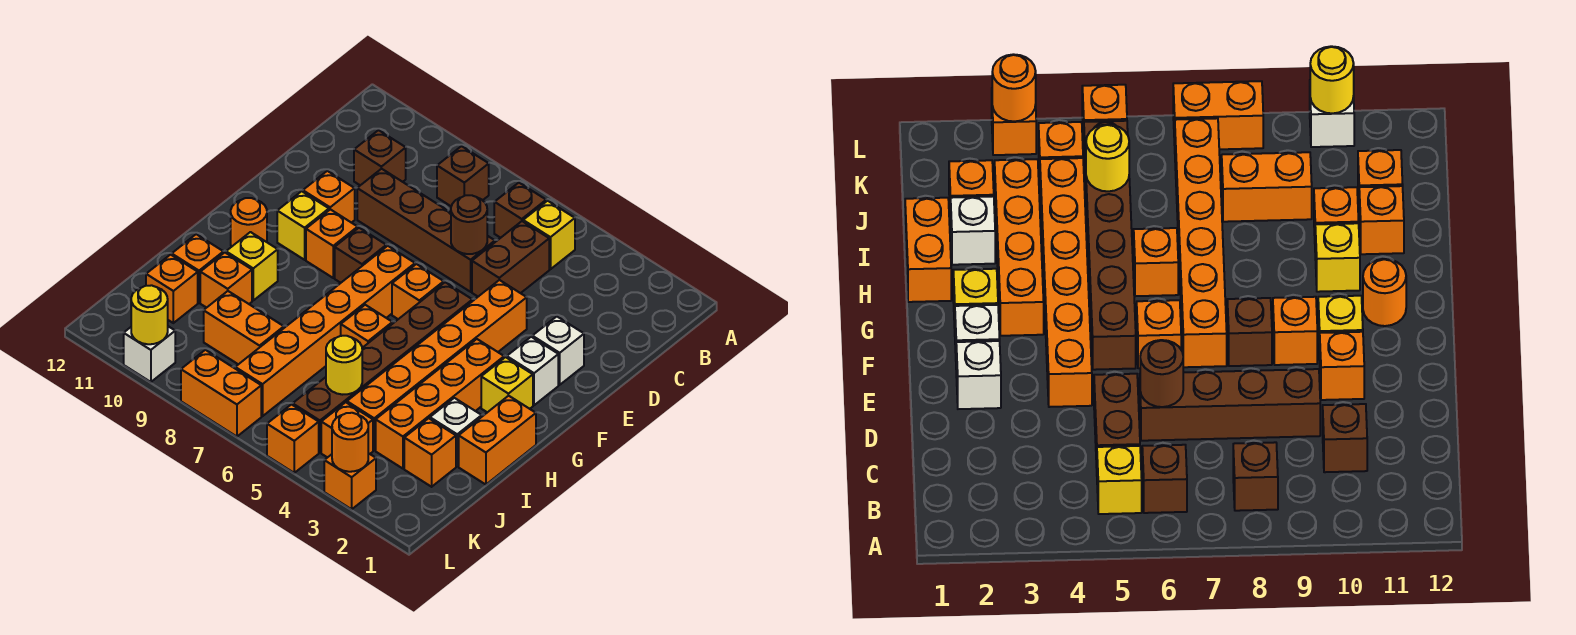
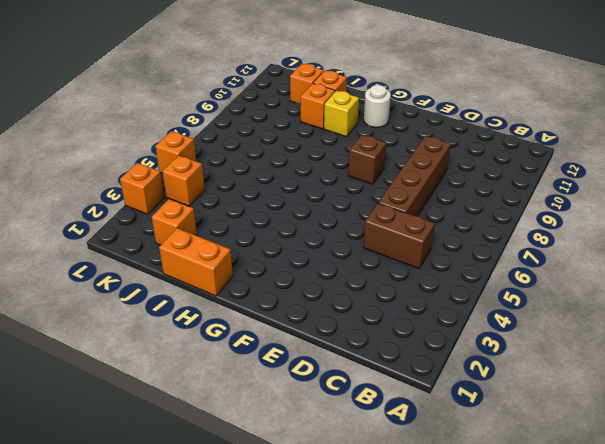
white 1x1 round brick [364,85,391,127] -> orange 1x1 round brick [231,198,267,247]
none -> yellow 1x1 brick [523,201,575,269]
none -> brown 1x1 brick [494,183,546,238]
none -> brown 1x1 brick [437,146,489,206]
none -> brown 1x1 brick [354,130,406,185]

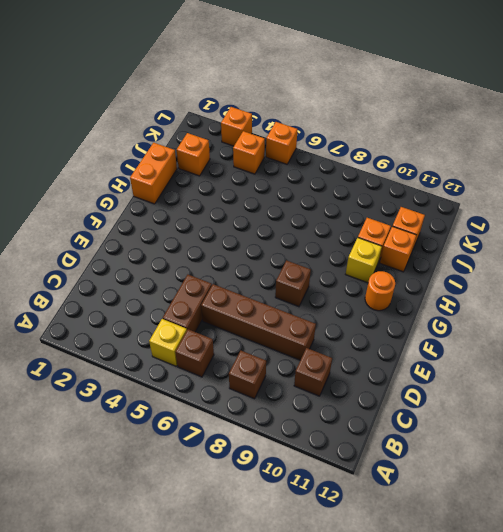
none -> white 1x1 brick [532,317,584,385]
none -> orange 1x6 brick [347,280,527,450]
none -> orange 1x1 brick [303,171,355,223]
none -> white 1x1 brick [507,337,558,405]

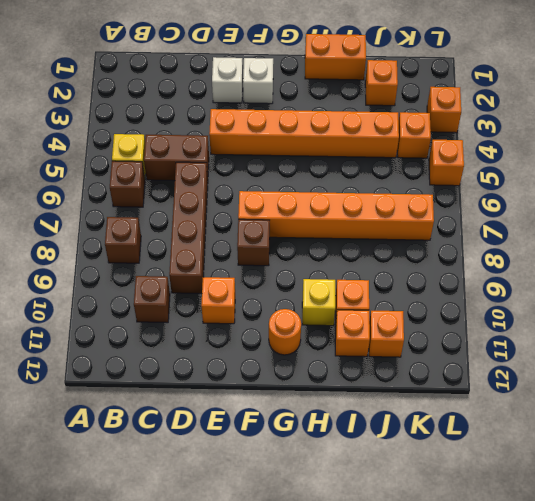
none -> brown 1x6 brick [293,282,472,453]
none -> orange 1x1 brick [392,264,444,319]
none -> orange 1x1 brick [306,209,358,278]
none -> yellow 1x1 brick [277,191,329,260]

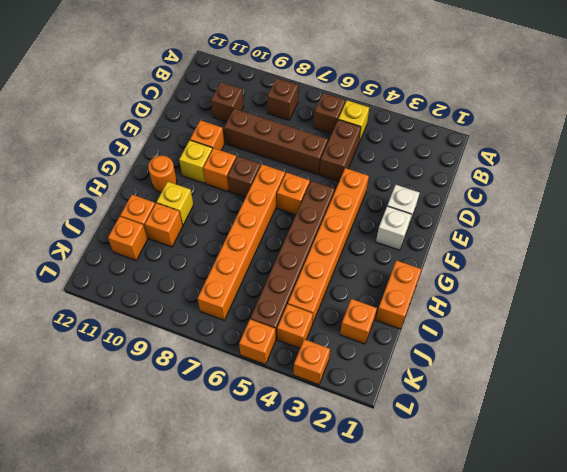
none -> yellow 1x1 brick [481,357,533,412]
none -> orange 1x4 brick [376,339,504,469]
none -> orange 1x1 brick [341,305,393,348]
none -> white 1x1 brick [430,398,482,466]

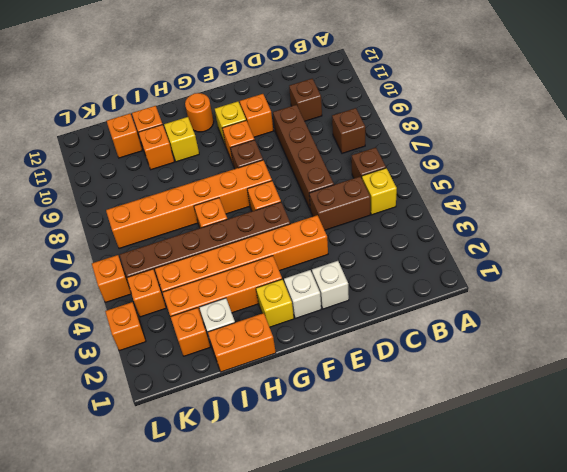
none -> orange 1x2 brick [204,291,284,364]
none -> orange 1x2 brick [181,350,261,437]
none -> white 1x1 brick [124,326,175,382]
none -> brown 1x1 round brick [451,195,487,254]

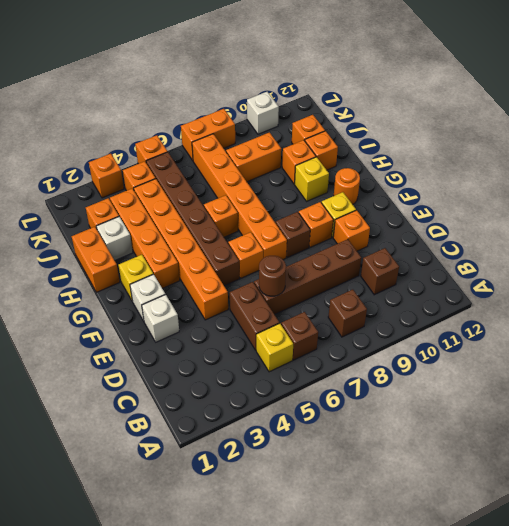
none -> yellow 1x1 round brick [326,336,362,395]
none -> orange 1x1 round brick [332,413,368,472]
none -> yellow 1x1 round brick [131,285,168,344]

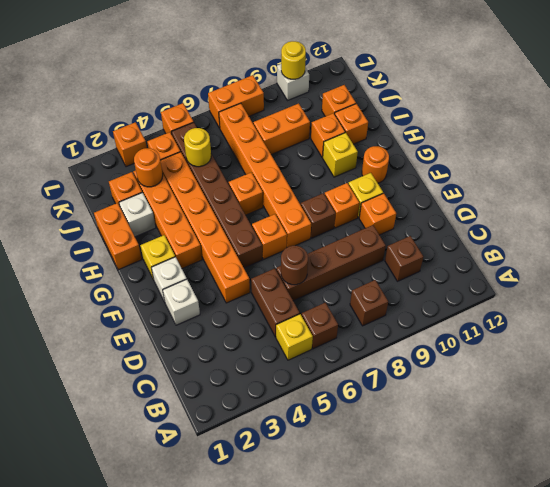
orange 1x1 round brick [134,148,163,187] -> orange 1x1 round brick moved to [332,413,368,472]

